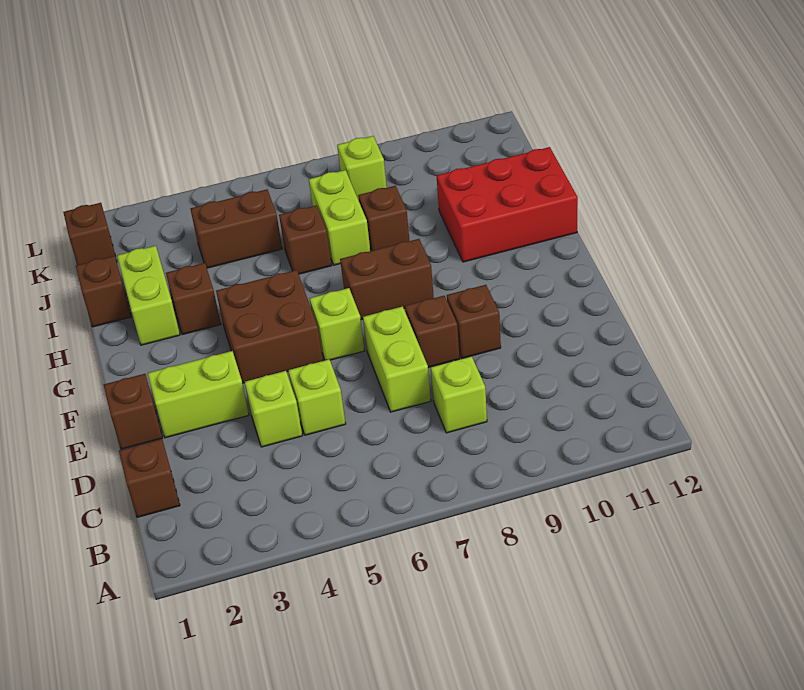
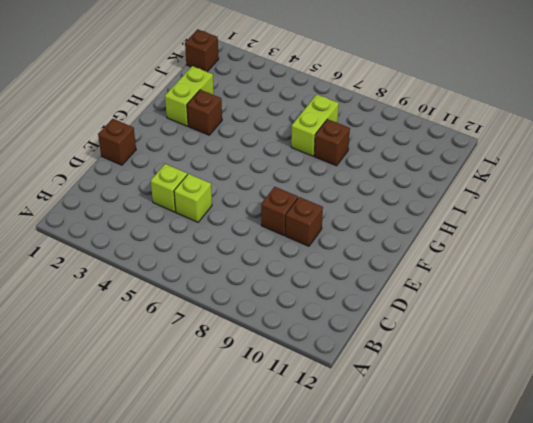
none -> brown 1x1 brick [119,439,180,517]
none -> lime 1x1 brick [431,356,487,433]
none -> lime 1x2 brick [363,306,431,412]

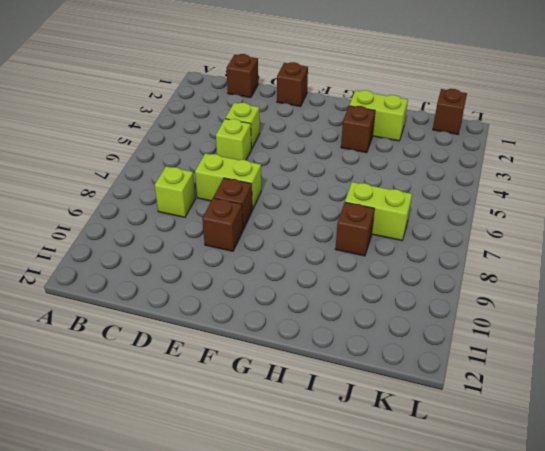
none -> lime 1x2 brick [148,351,249,438]
none -> brown 2x2 brick [216,270,323,383]
none -> lime 1x1 brick [310,288,365,360]

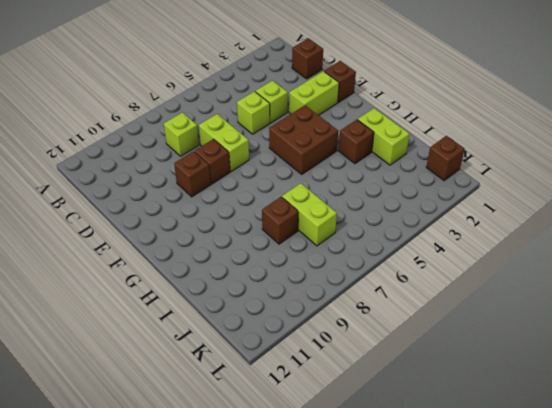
none -> lime 1x1 brick [310,288,365,360]
none -> brown 1x2 brick [340,239,434,320]
none -> red 2x3 brick [437,147,578,262]

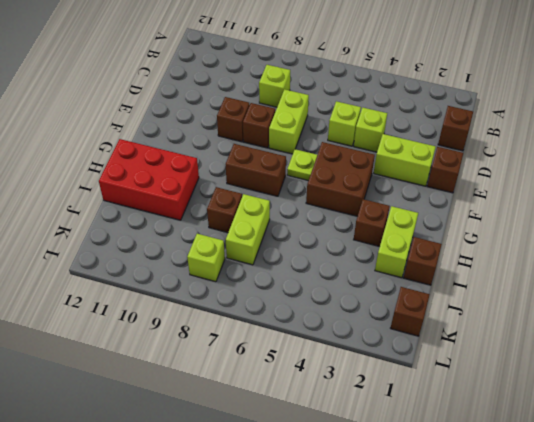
lime 1x1 plate [287,149,317,181] -> lime 1x1 brick [310,288,365,360]
none -> brown 1x1 brick [279,205,332,274]
none -> brown 1x2 brick [191,189,282,268]

